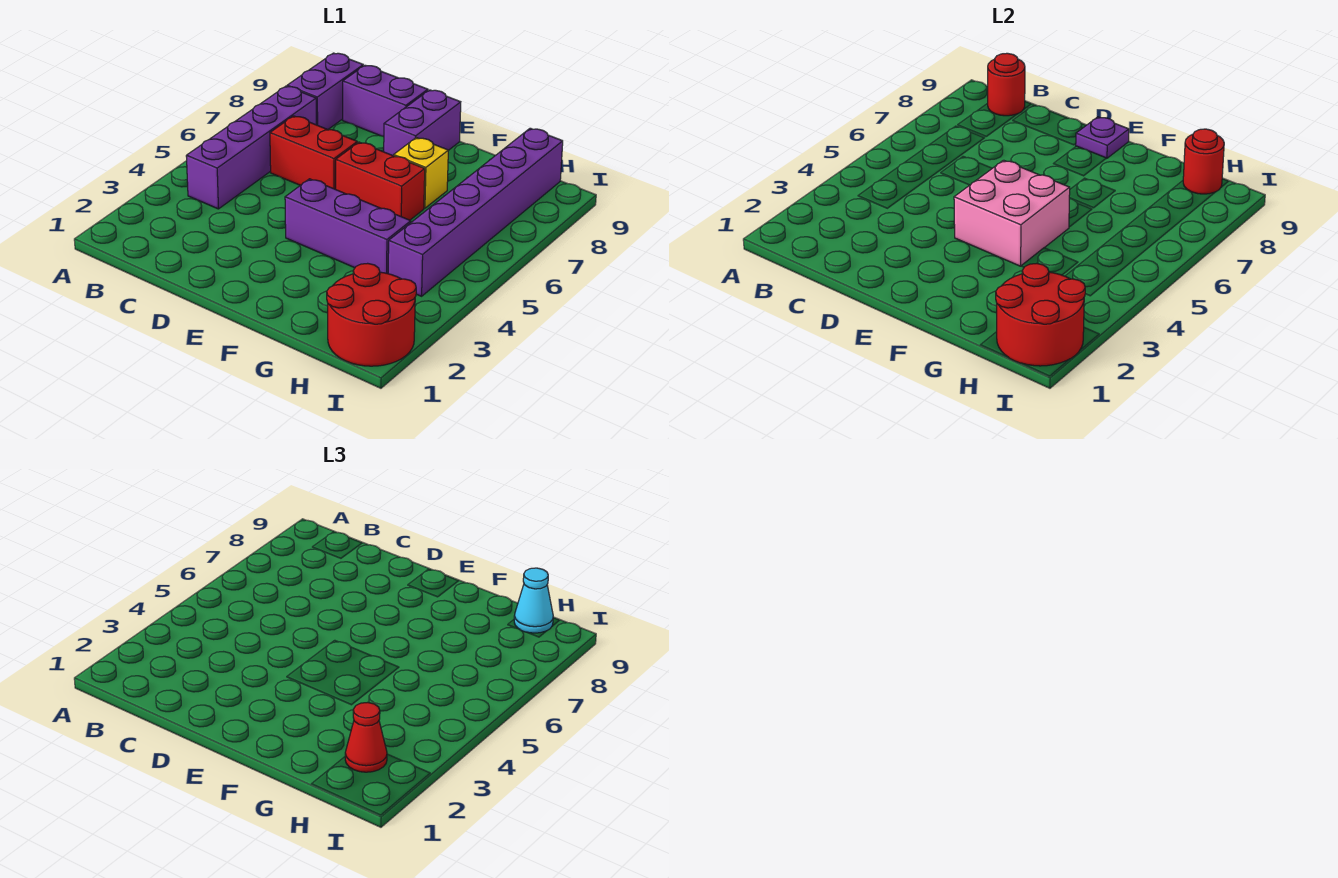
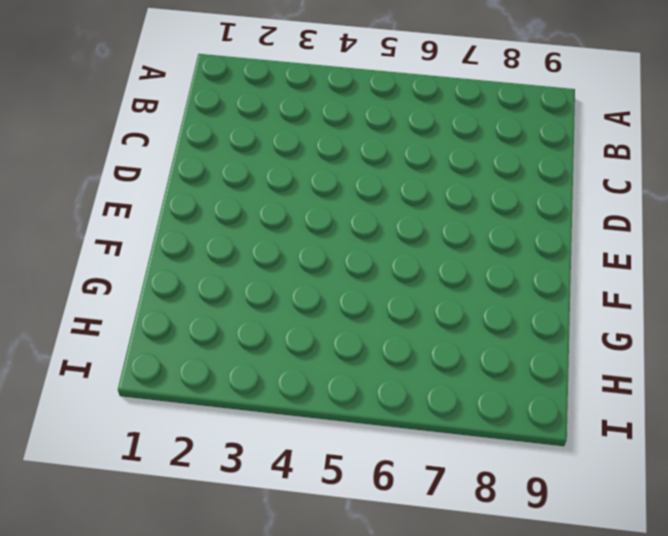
none -> purple 1x4 brick [186,86,316,209]
none -> purple 1x2 brick [287,53,363,129]
none -> red 1x2 brick [270,116,357,189]

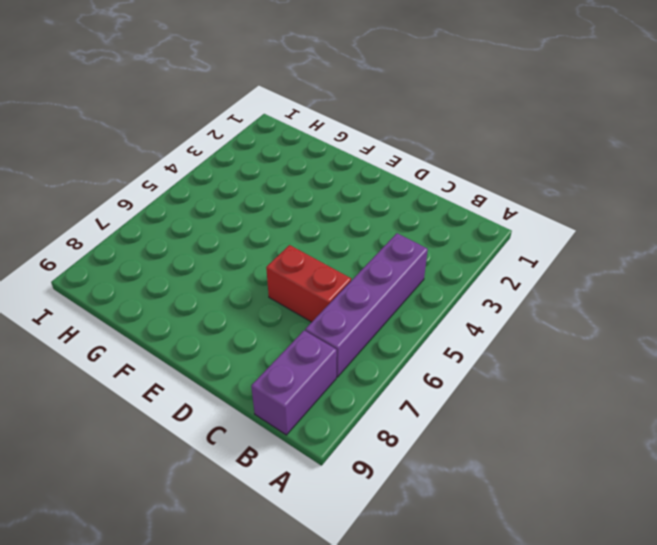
none -> purple 1x2 brick [343,65,428,136]
none -> purple 1x3 brick [285,179,411,274]
none -> red 1x2 brick [336,142,425,220]

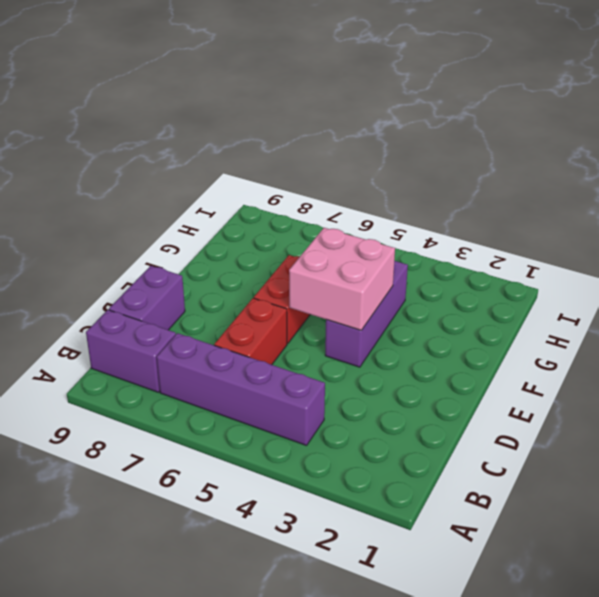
none -> purple 1x2 brick [384,90,461,156]
none -> yellow 1x1 brick [394,138,448,208]
none -> red 2x2 round brick [327,263,416,366]

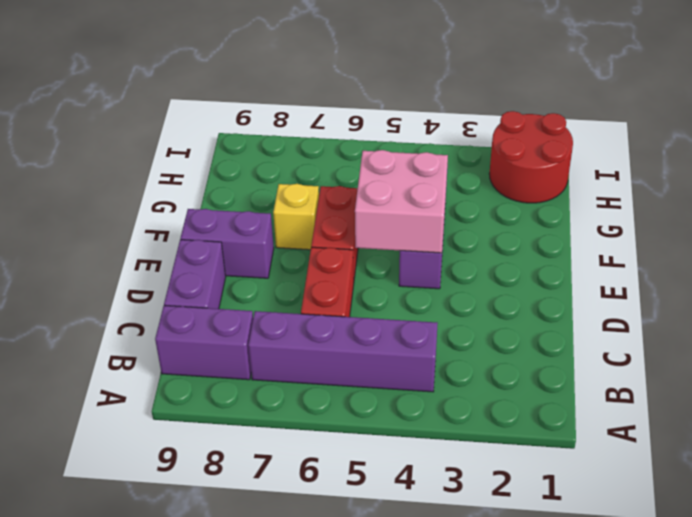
none -> purple 1x6 brick [388,128,563,296]
none -> red 1x1 round brick [988,53,1025,116]
none -> purple 1x1 plate [1076,117,1129,158]

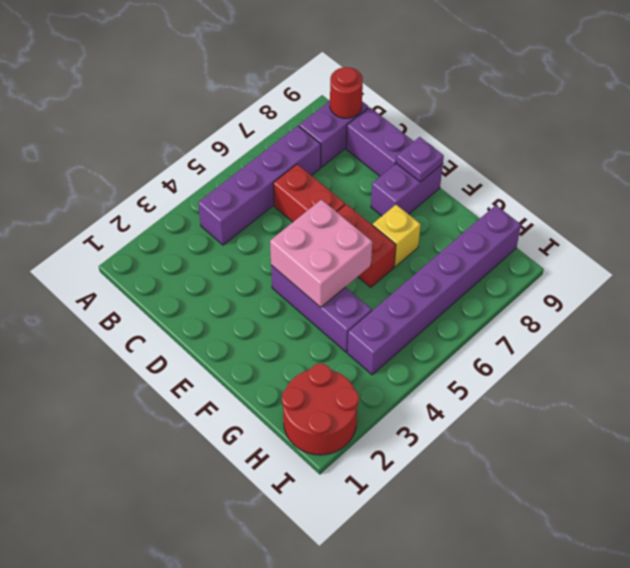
none -> red 2x2 round brick [996,263,1085,366]
none -> red 1x1 round brick [1183,129,1224,194]
none -> red 1x1 cone [345,702,387,772]

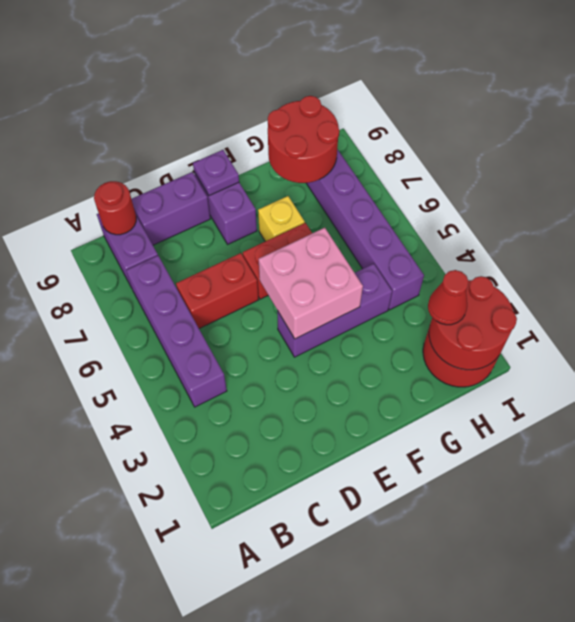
red 2x2 round brick [268,96,339,183] -> red 1x1 round brick [1183,129,1224,194]
none -> cyan 1x1 cone [514,568,553,633]

